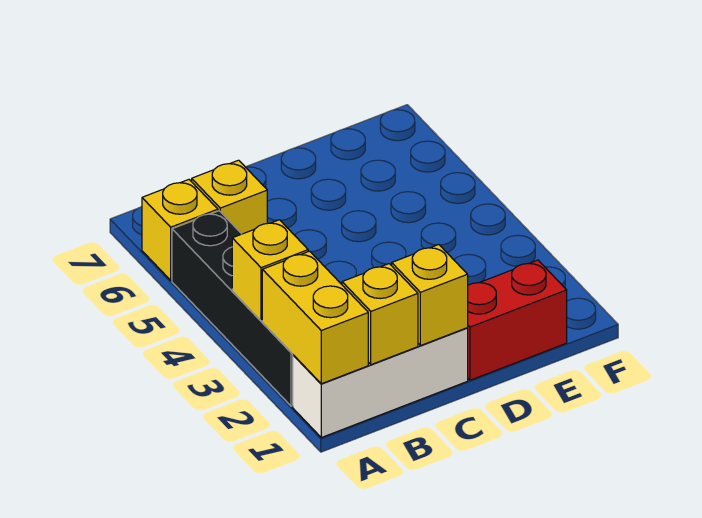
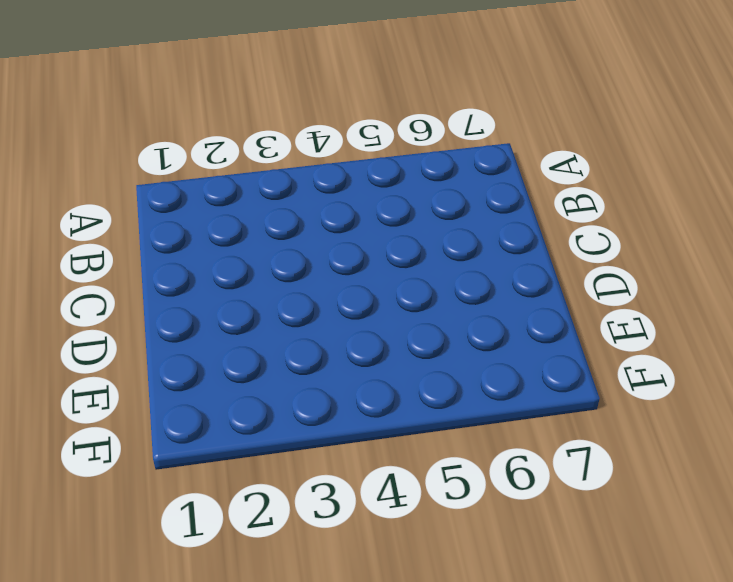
none -> white 1x3 brick [293,328,468,438]
none -> black 1x4 brick [172,211,293,406]

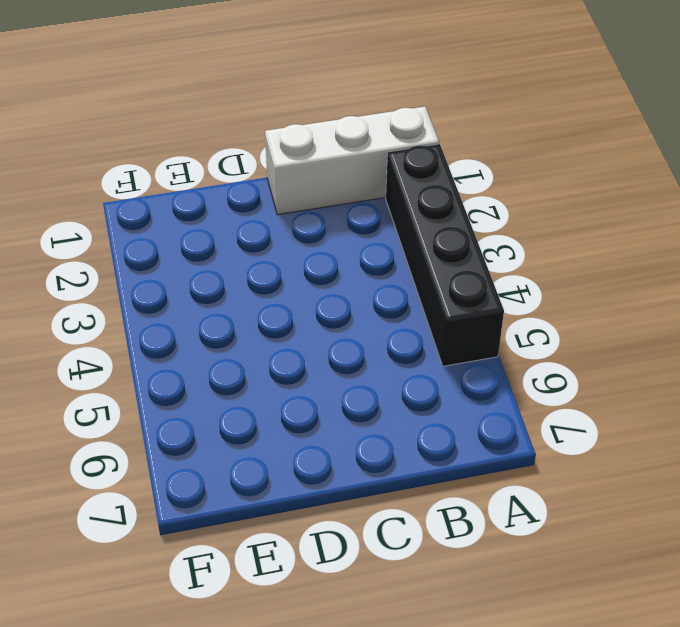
none -> yellow 1x1 brick [142,180,218,280]
none -> yellow 1x1 brick [192,160,267,234]

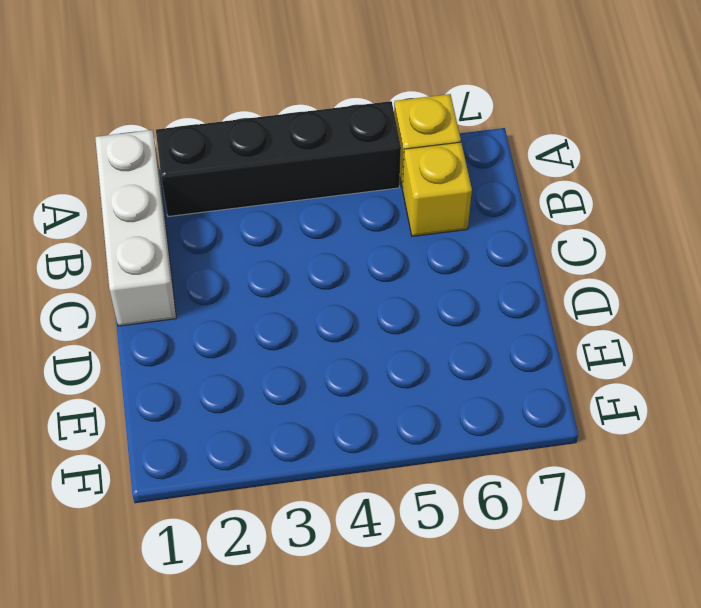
none -> red 1x2 brick [468,260,567,380]
none -> yellow 1x2 brick [262,251,368,384]

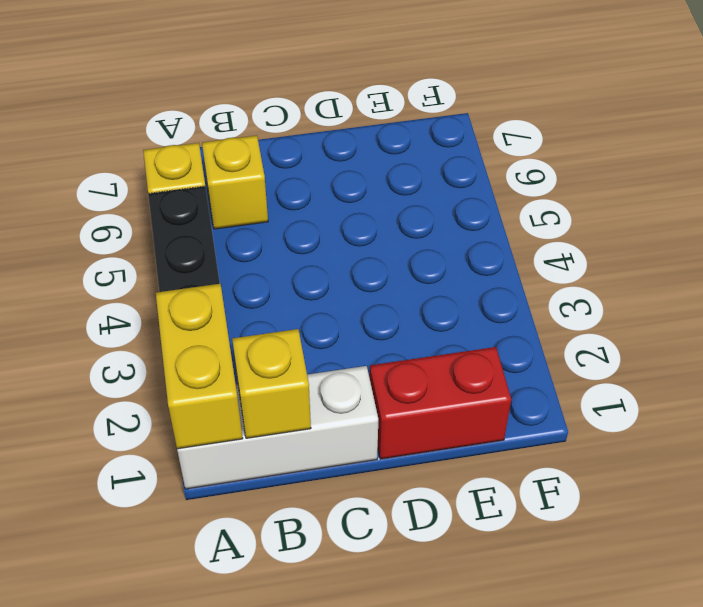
none -> yellow 1x1 brick [232,220,308,321]
none -> yellow 1x1 brick [392,245,468,346]

